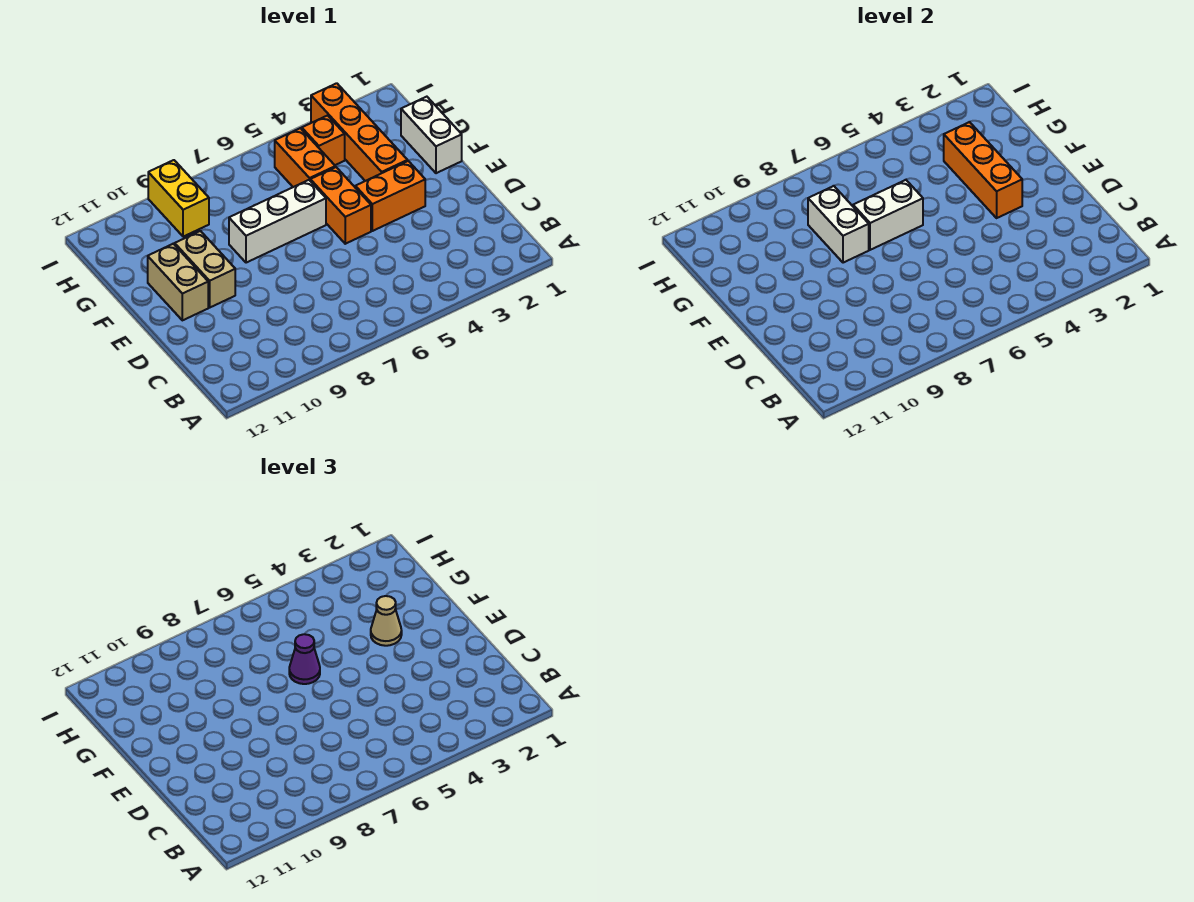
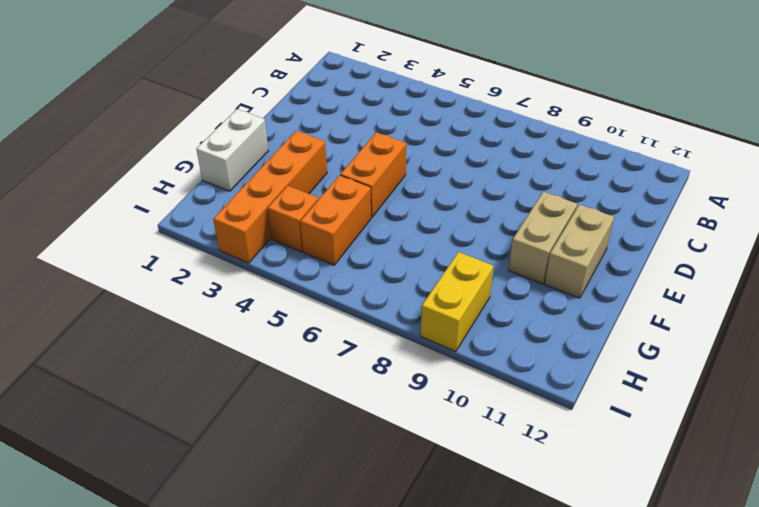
none -> orange 1x2 brick [355,161,425,231]
none -> white 1x3 brick [229,180,326,263]
none -> orange 1x3 brick [944,122,1022,218]

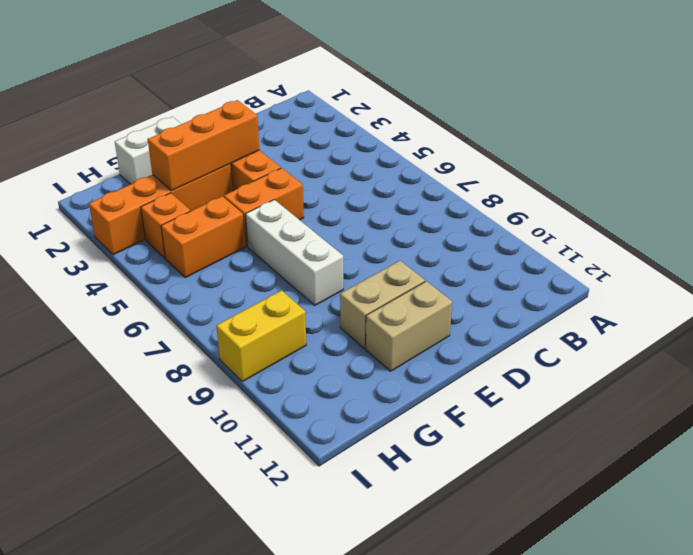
none -> white 1x2 brick [853,180,923,250]
none -> white 1x2 brick [808,186,869,263]
none -> tan 1x1 cone [371,596,402,646]

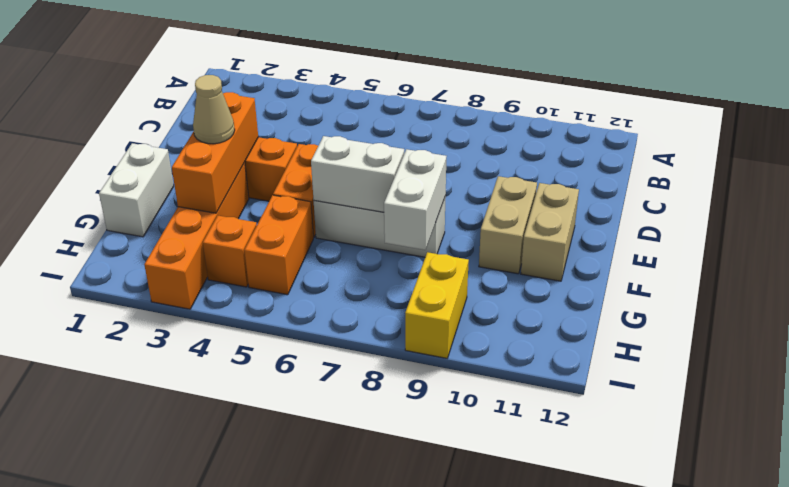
none -> purple 1x1 cone [289,634,320,684]

